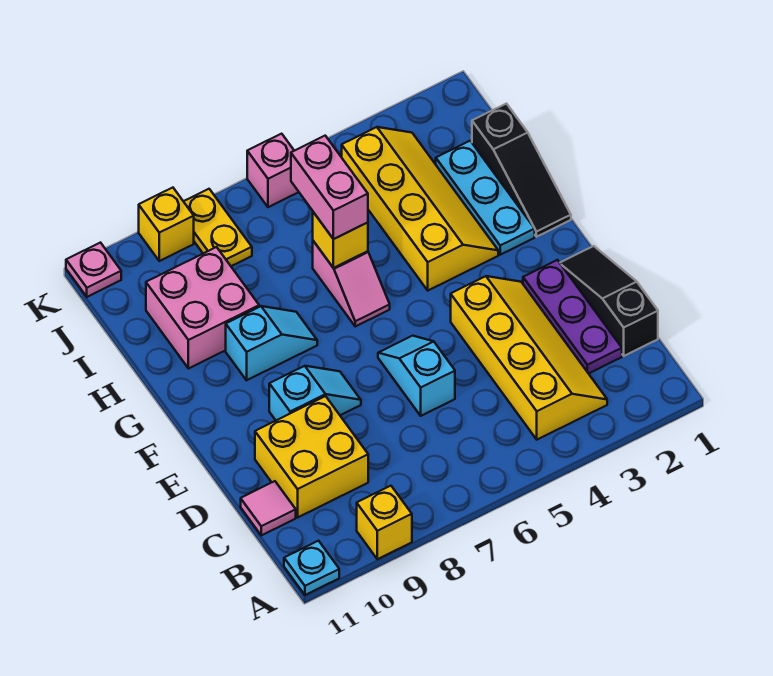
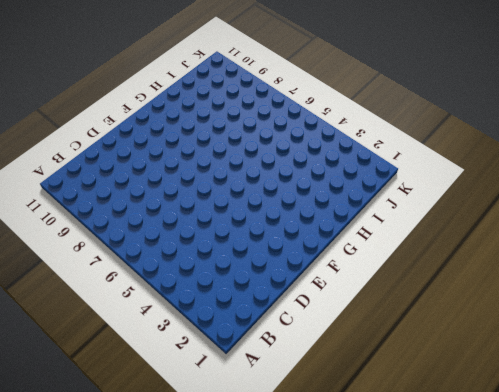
none -> yellow 1x1 brick [357,486,412,559]
none -> cyan 1x1 plate [284,541,339,595]
none -> yellow 2x4 slope [451,276,607,440]

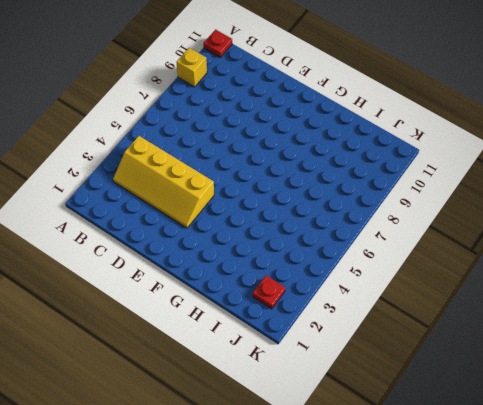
red 1x1 plate [203,30,232,57] -> cyan 1x1 plate [284,541,339,595]
red 1x1 plate [253,276,285,309] -> none
none -> black 1x3 slope [560,246,658,356]
none -> purple 1x3 plate [523,260,622,374]
none -> yellow 2x2 brick [255,396,368,517]

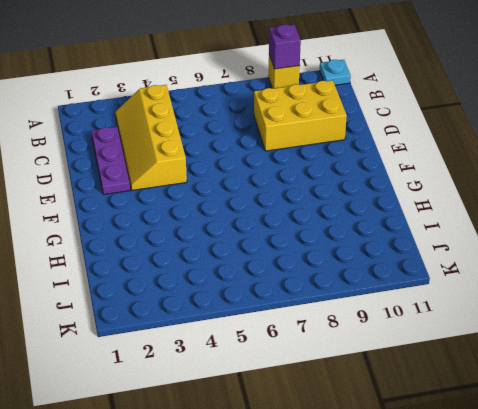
purple 1x1 brick [269,24,301,69] -> none
yellow 2x3 brick [254,80,347,151] -> yellow 2x2 brick [255,396,368,517]
none -> black 1x3 slope [560,246,658,356]
none -> pink 1x1 tile [241,481,296,535]
none -> cyan 1x2 slope [378,336,455,416]

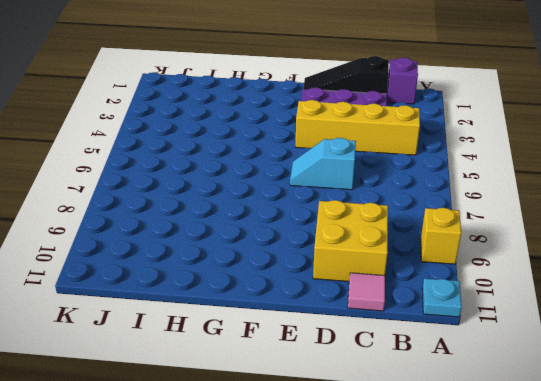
purple 1x1 brick [387,58,418,104] -> none
none -> cyan 1x2 slope [269,366,361,420]
none -> black 1x3 slope [472,104,571,237]
none -> cyan 1x3 plate [436,141,535,255]

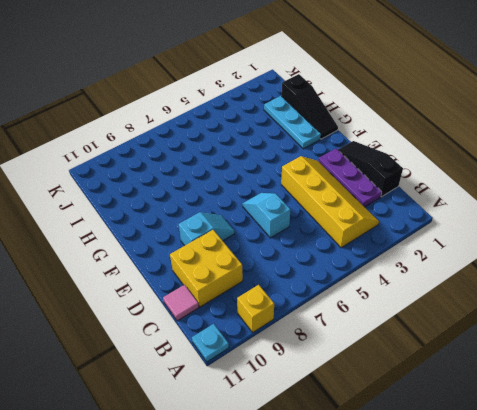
none -> yellow 2x4 slope [342,127,498,290]
none -> pink 1x2 slope [313,241,390,326]
none -> cyan 1x2 slope [226,306,317,380]

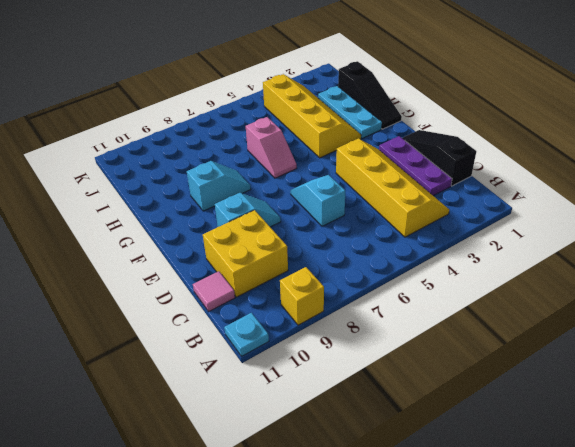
none -> pink 2x2 brick [146,247,259,369]
none -> yellow 1x2 plate [183,189,252,266]
none -> pink 1x1 brick [247,134,299,207]

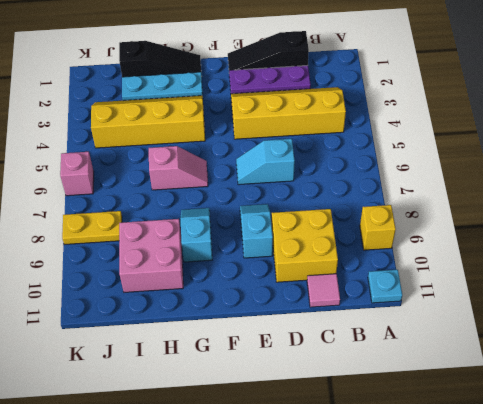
none -> yellow 1x1 brick [139,188,194,261]
none -> pink 1x1 plate [66,243,121,297]
none -> yellow 1x1 brick [313,212,368,268]

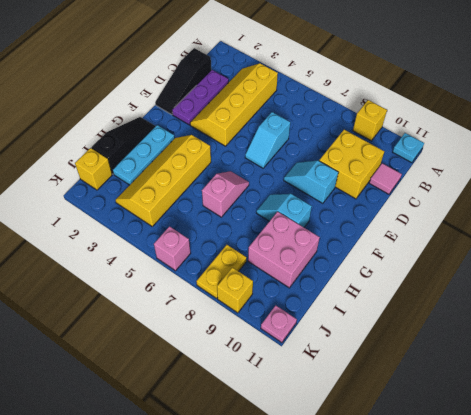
yellow 1x1 brick [75,148,112,190] -> yellow 1x1 brick moved to [313,212,368,268]
none -> pink 1x2 brick [291,136,368,239]

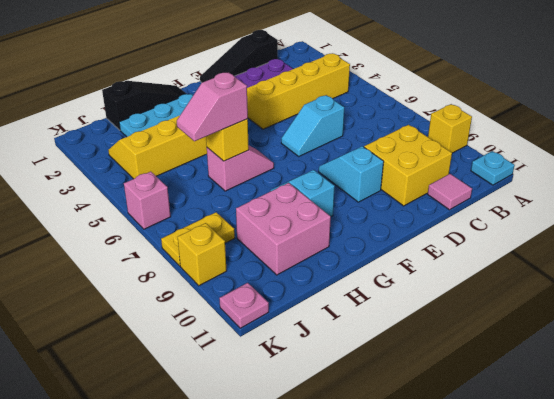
pink 1x2 slope [177,72,248,141] -> pink 1x2 brick [291,136,368,239]

